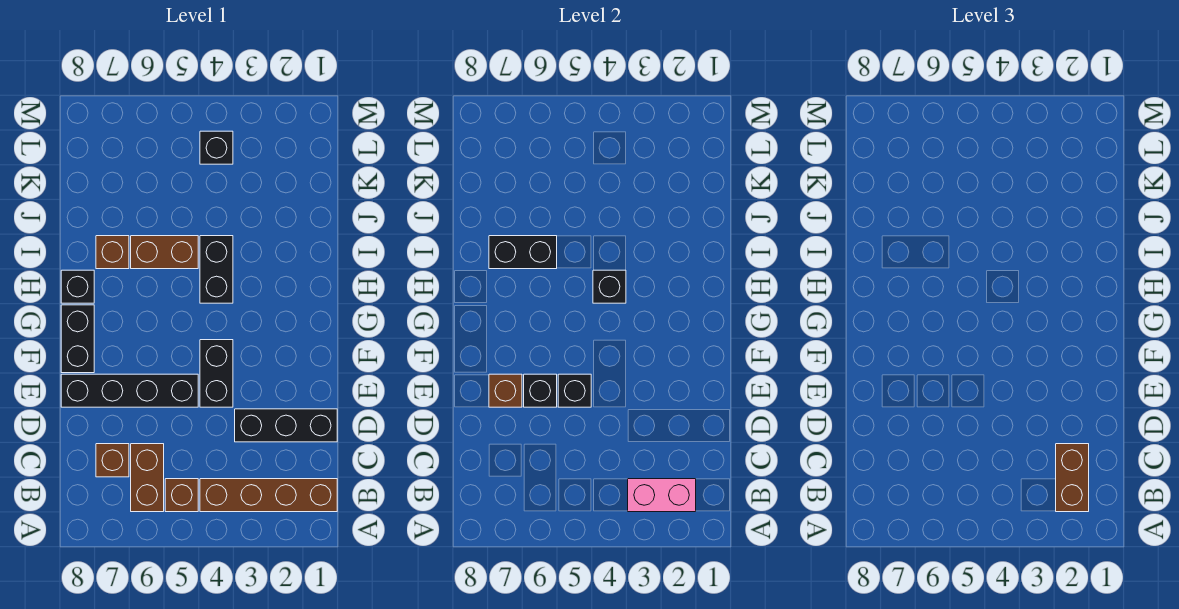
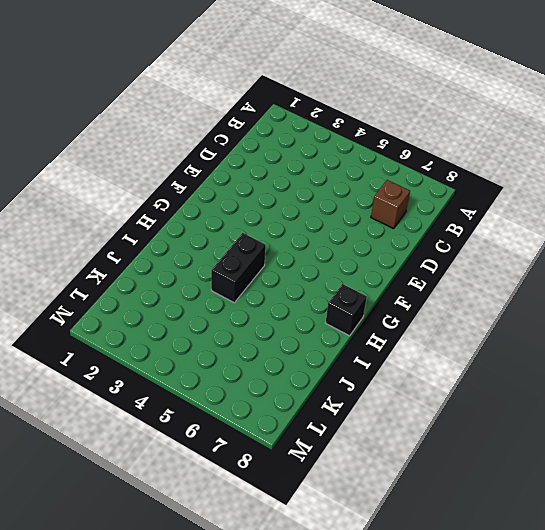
none -> brown 1x4 brick [200,479,337,512]
none -> brown 1x1 brick [165,479,198,512]
none -> brown 1x2 brick [131,444,164,512]

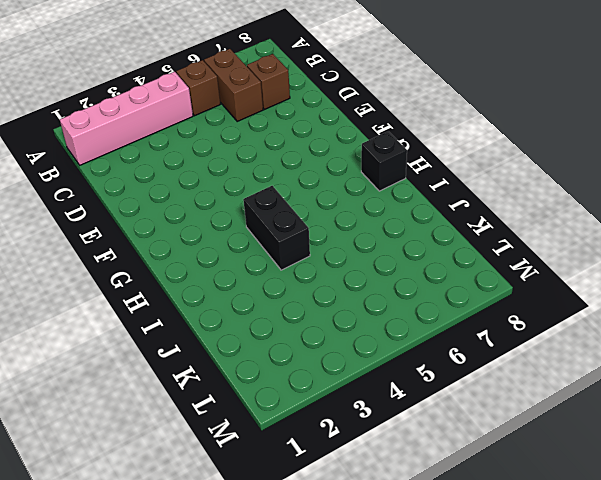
pink 1x4 brick [60,72,193,165] -> brown 1x4 brick [200,479,337,512]
none -> black 1x3 brick [235,409,337,442]
none -> black 1x2 brick [200,340,233,407]
none -> black 1x4 brick [61,374,198,407]

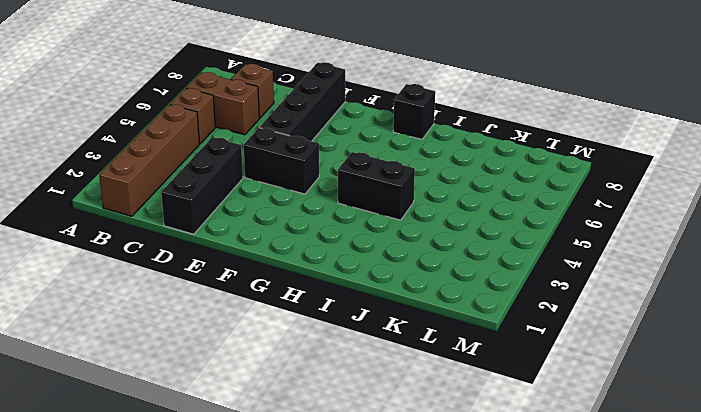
none -> black 1x2 brick [61,305,94,373]
none -> brown 1x2 brick [131,236,198,269]
none -> brown 1x1 brick [96,236,129,269]

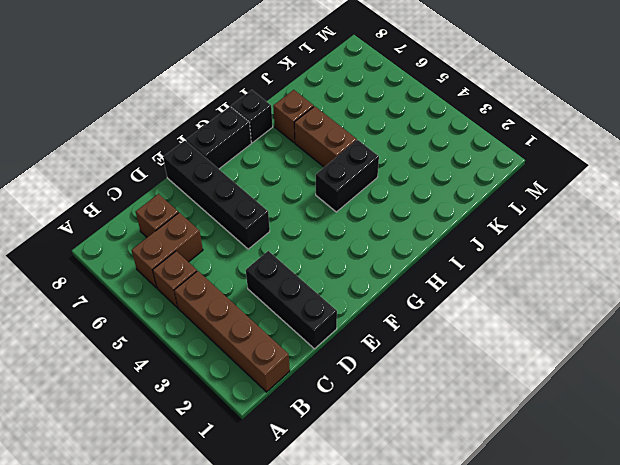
none -> black 1x2 brick [200,340,233,407]
none -> black 1x1 brick [200,131,233,164]
none -> pink 1x2 brick [628,479,696,512]

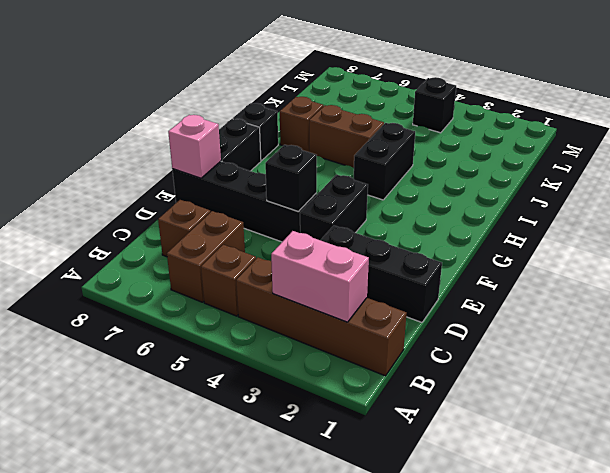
pink 1x1 brick [168,115,221,178] -> none
none -> black 1x1 brick [524,374,557,407]
none -> brown 1x1 brick [489,374,522,407]
none -> black 1x1 brick [593,270,626,303]

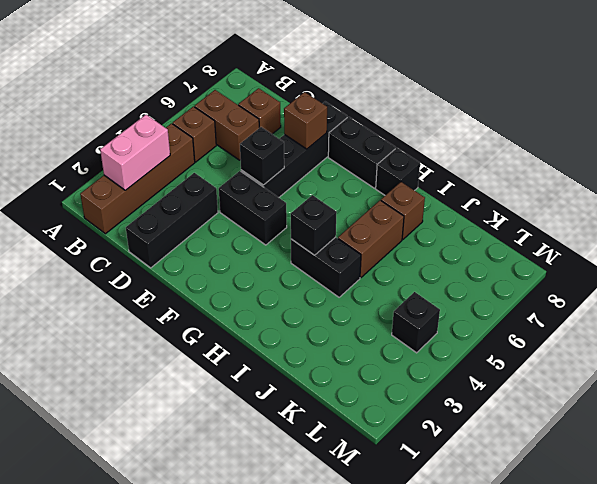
none -> black 1x1 brick [524,374,557,407]
none -> black 1x2 brick [489,236,557,269]
none -> brown 1x2 brick [1056,444,1089,512]

